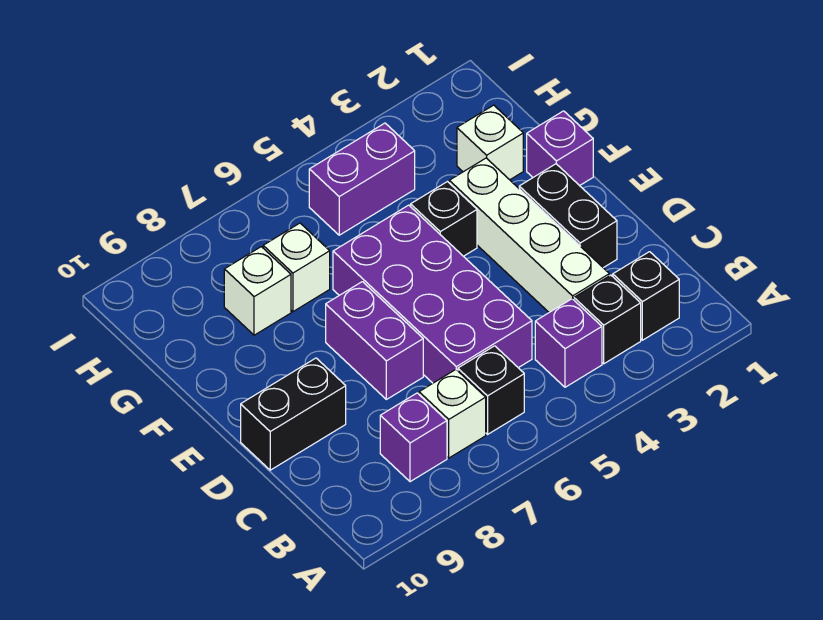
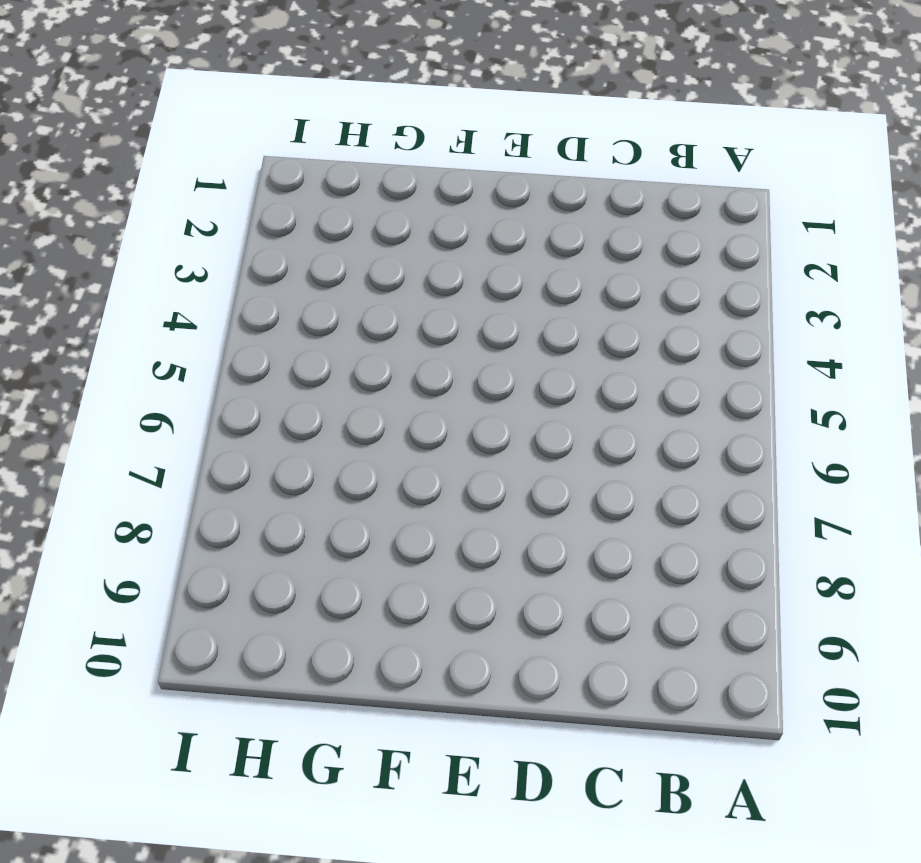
none -> black 1x1 brick [613,252,679,340]
none -> black 1x1 brick [574,275,641,364]
none -> purple 1x1 brick [535,299,602,387]

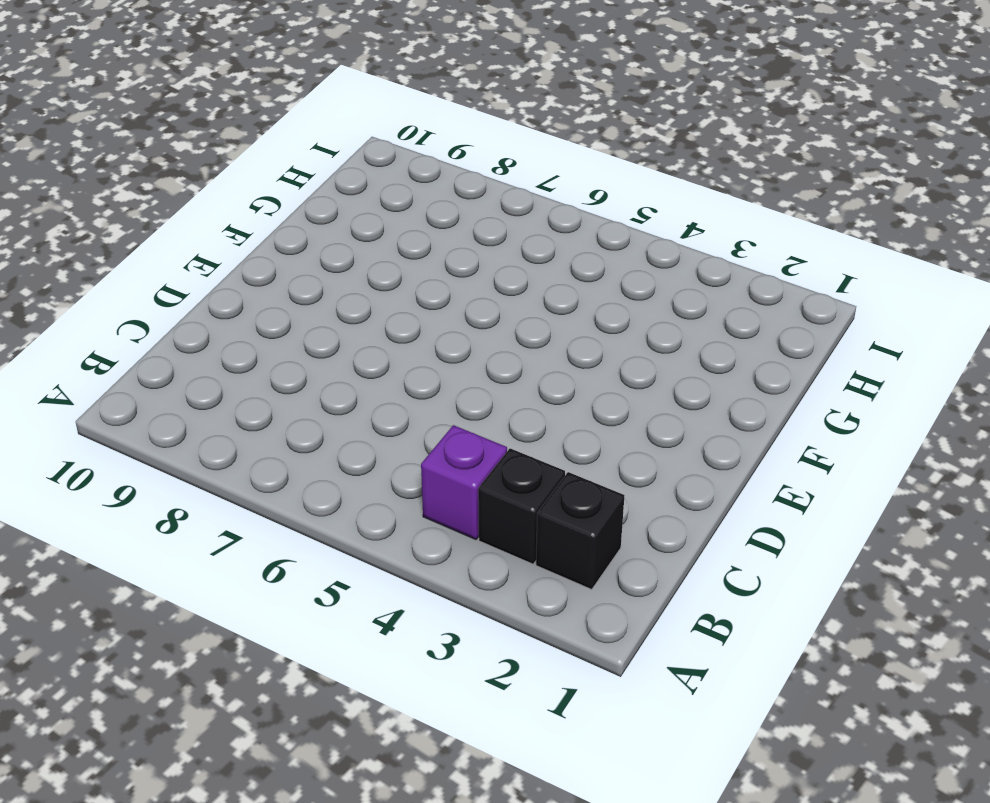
none -> black 1x1 brick [458,346,524,434]
none -> white 1x1 brick [419,370,486,458]
none -> purple 1x1 brick [380,393,447,482]

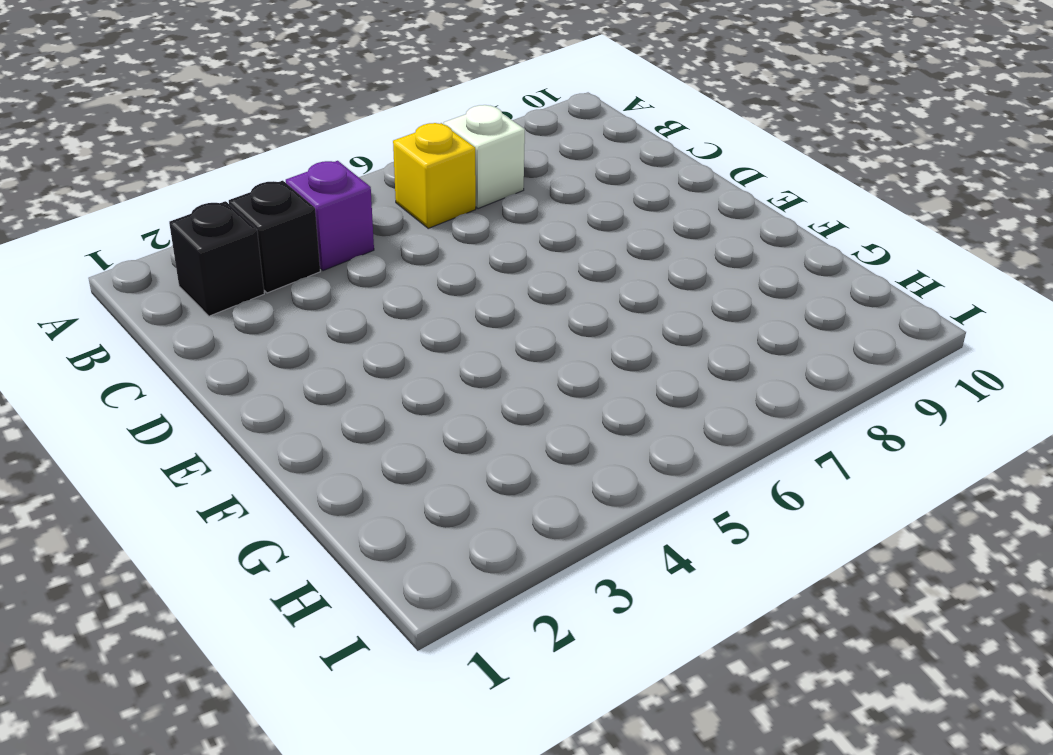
yellow 1x1 brick [393,123,476,228] -> black 1x1 brick [458,346,524,434]
none -> purple 1x1 brick [380,393,447,482]
none -> white 1x4 brick [449,158,609,312]
none -> purple 2x4 brick [333,205,532,383]

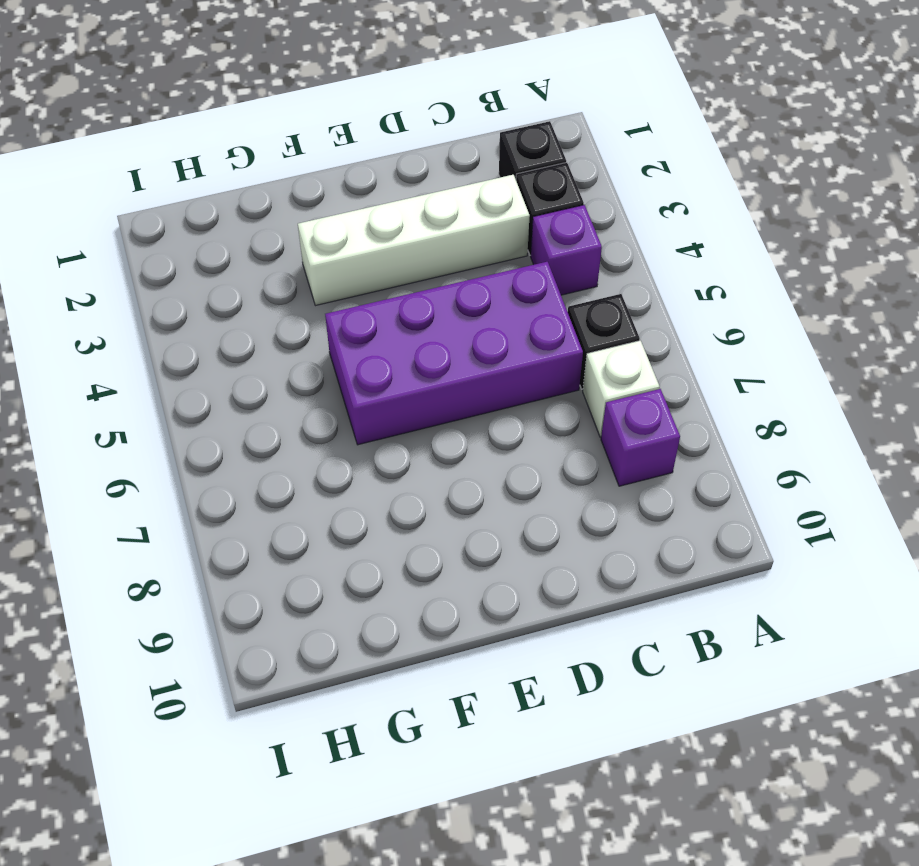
none -> black 1x2 brick [519,164,617,268]
none -> purple 1x2 brick [326,282,423,399]
none -> black 1x2 brick [241,358,346,470]

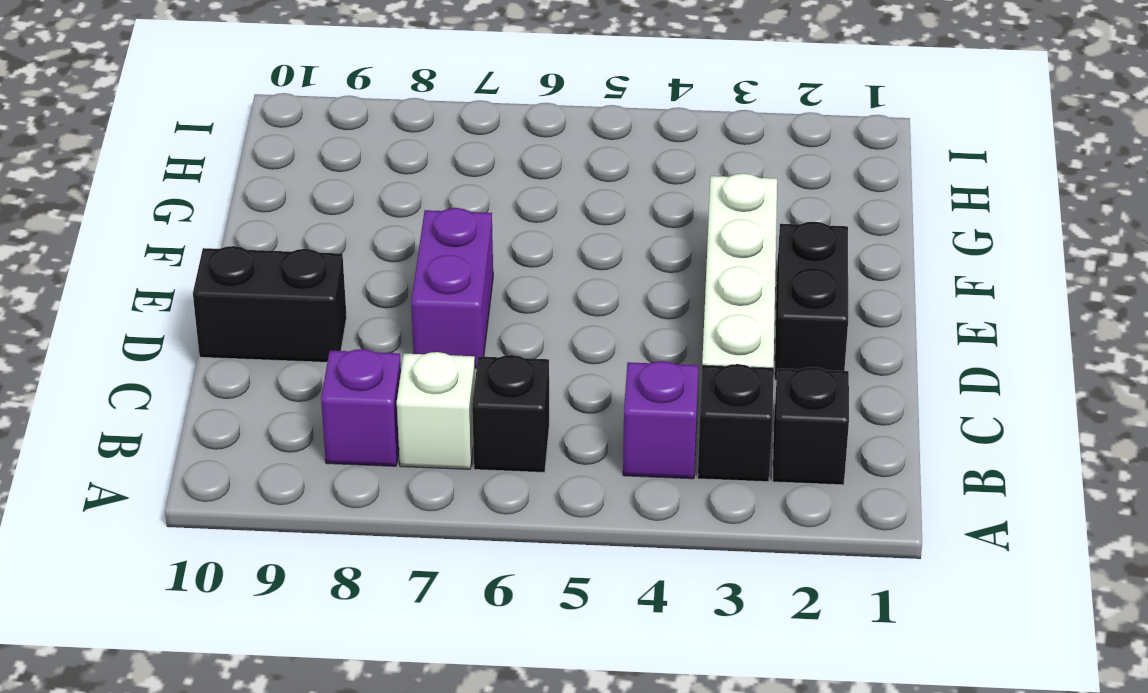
none -> purple 2x4 brick [333,205,532,383]
none -> purple 1x1 brick [527,111,593,186]
none -> black 1x1 brick [411,182,477,256]

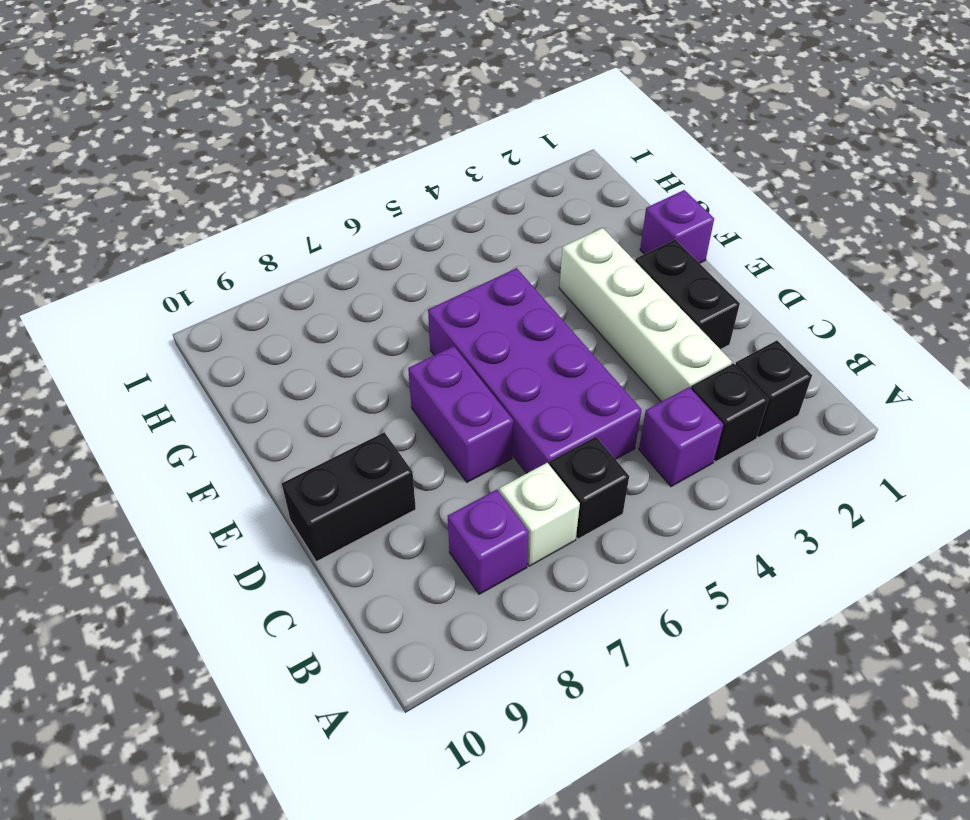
none -> black 1x1 brick [411,182,477,256]
none -> white 1x1 brick [457,105,523,180]
none -> white 1x1 brick [263,223,330,312]

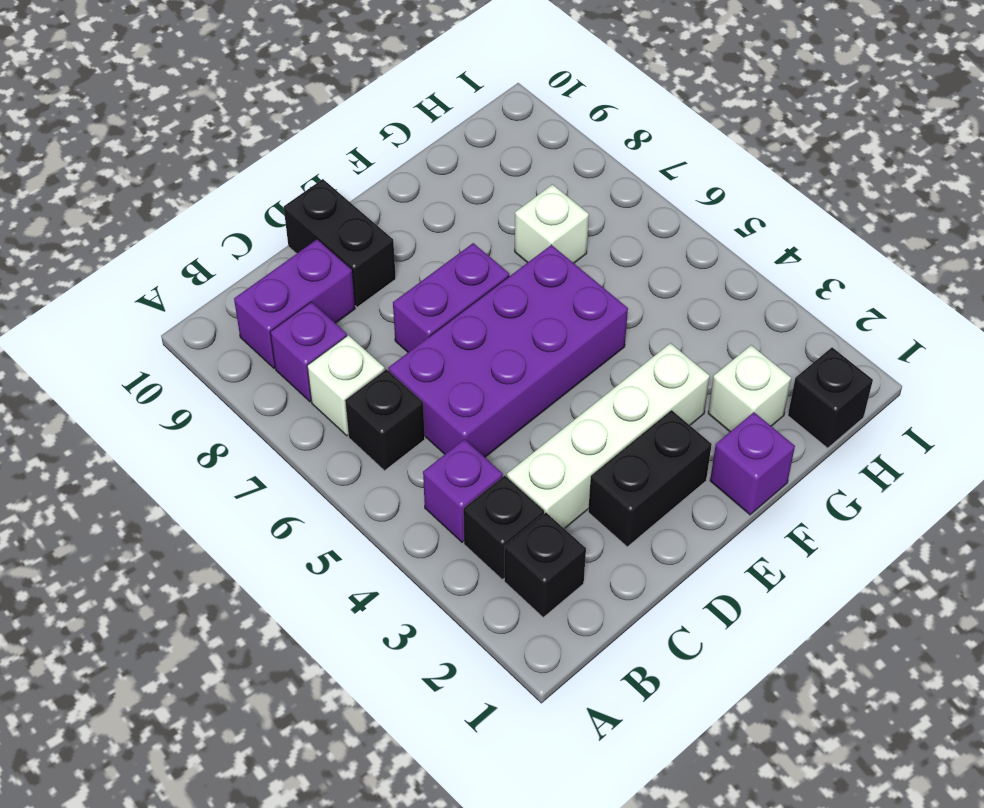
purple 1x2 brick [234,239,355,368] -> purple 1x2 brick turned to [309,123,415,235]
black 1x1 brick [788,347,873,448] -> black 1x1 brick moved to [411,182,477,256]
none -> white 1x1 brick [224,247,291,335]

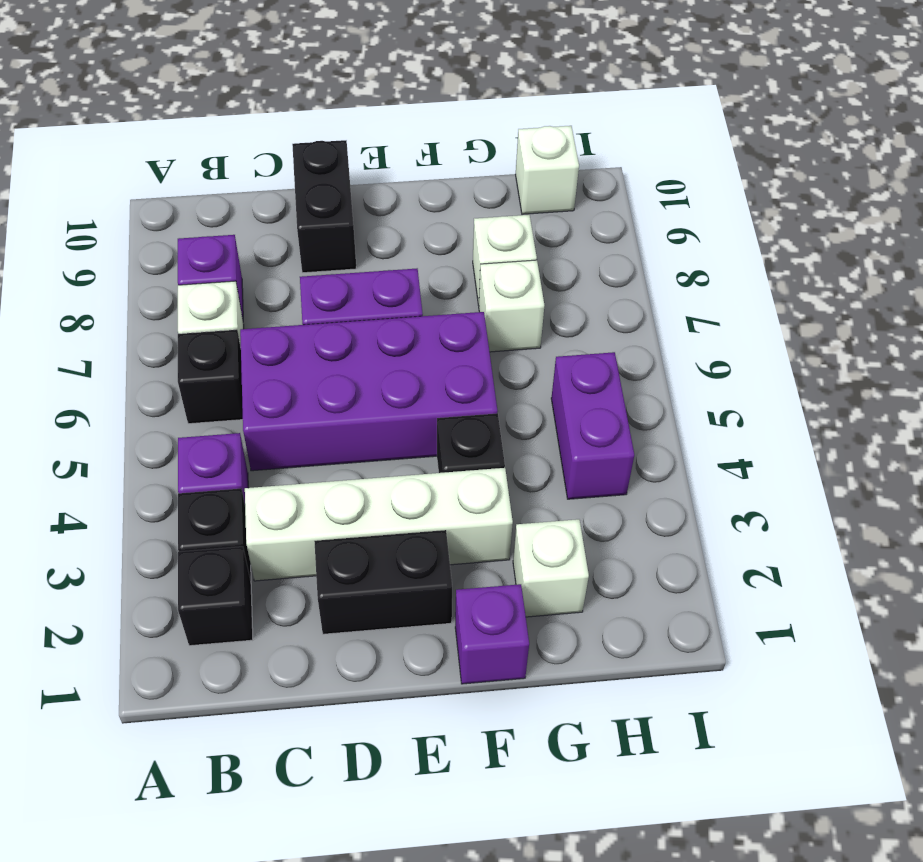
white 1x1 brick [516,126,579,214] -> none

